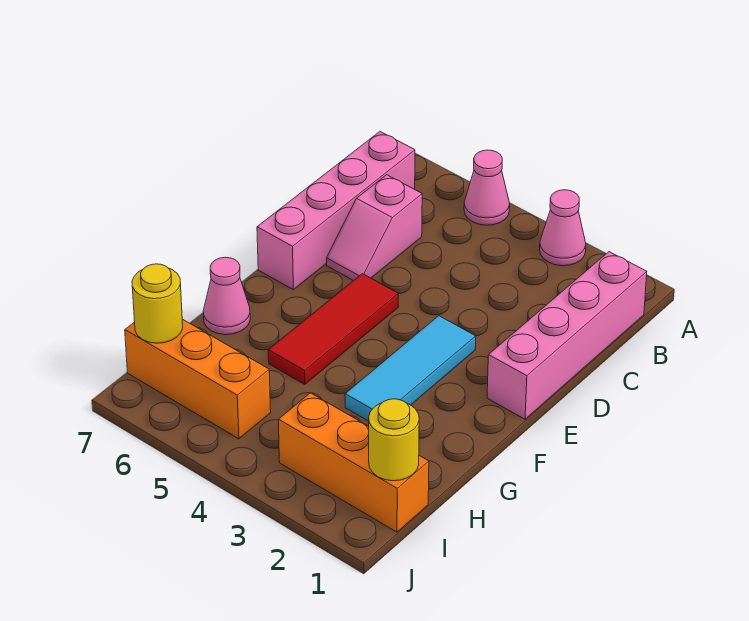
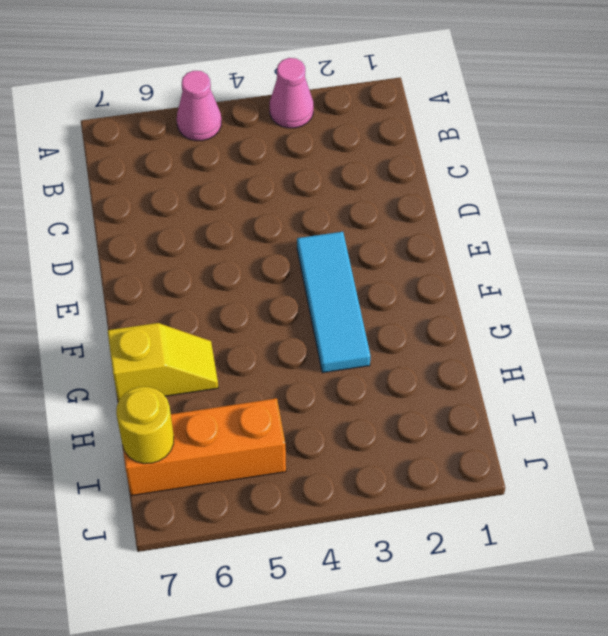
yellow 1x2 slope [108,323,218,401] -> pink 1x1 cone [203,257,250,335]
none -> pink 1x4 brick [487,252,647,419]
none -> pink 1x4 brick [257,132,415,290]
none -> pink 1x2 slope [327,175,422,281]

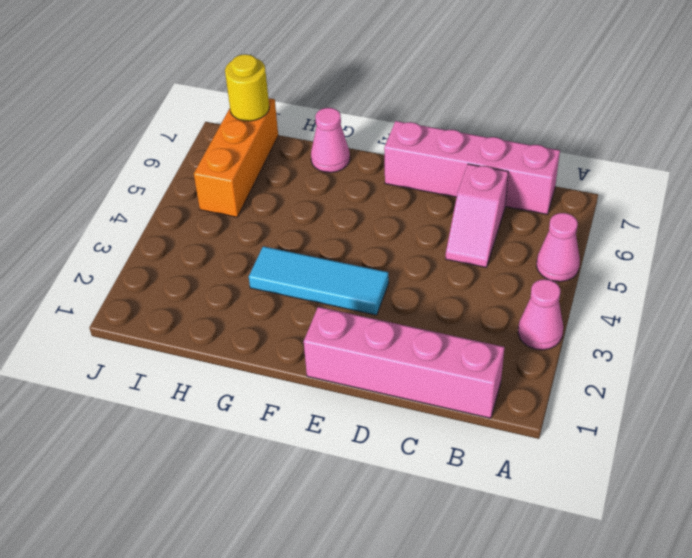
pink 1x2 slope [446,164,508,267] -> pink 1x2 slope turned to [327,175,422,281]
none -> red 1x3 tile [268,274,398,384]
none -> orange 1x3 brick [278,393,429,532]
none -> yellow 1x1 round brick [369,399,419,481]

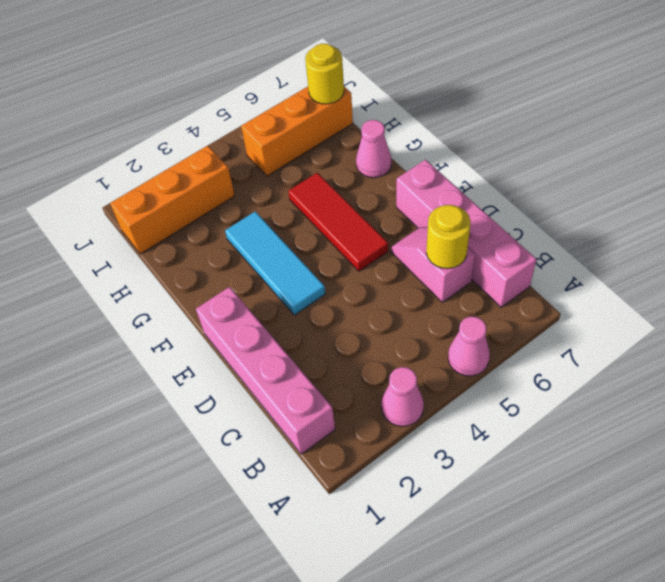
yellow 1x1 round brick [426,205,471,269] -> yellow 1x1 round brick moved to [369,399,419,481]

